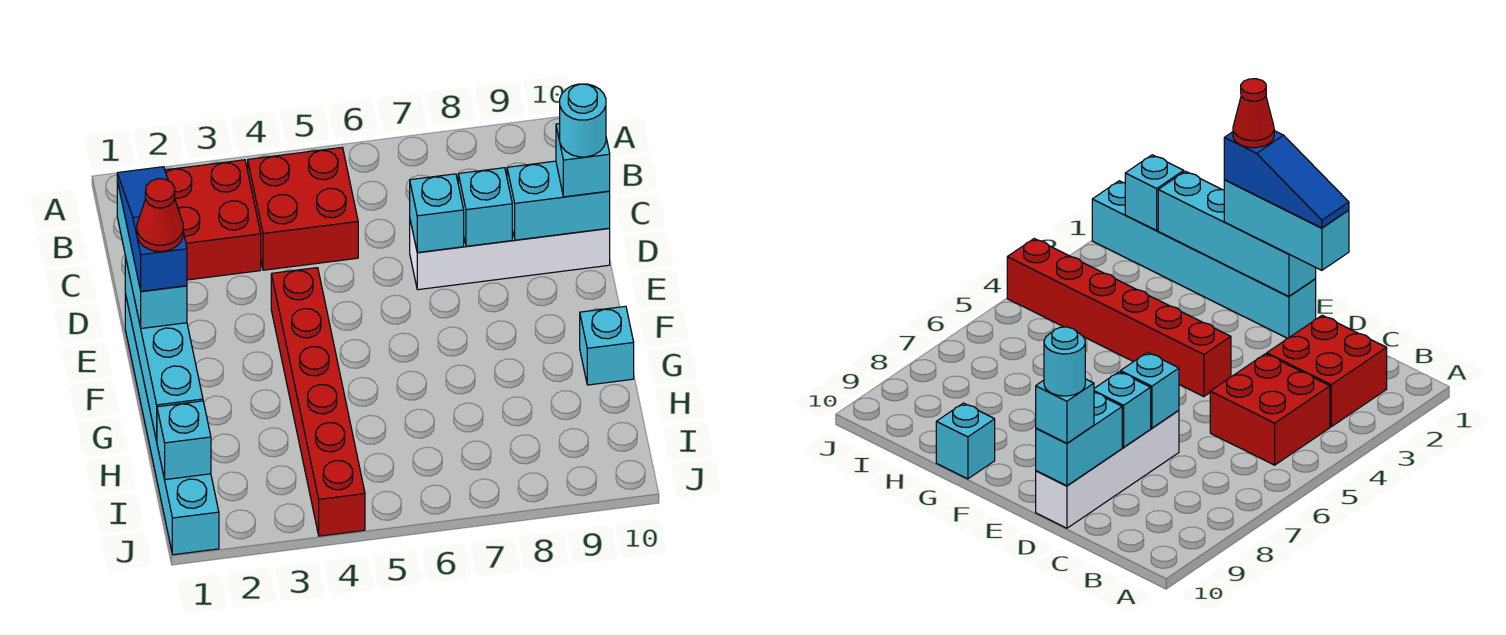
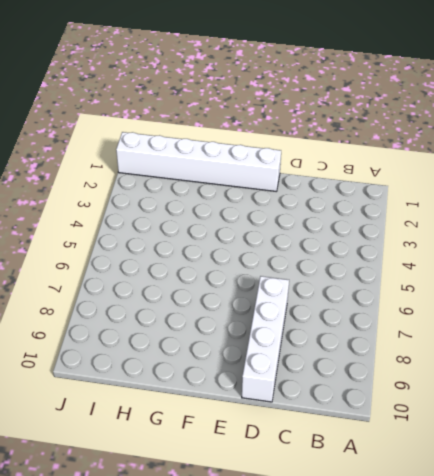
white 1x6 brick [116,132,281,191] -> cyan 1x6 brick [125,294,219,555]
none -> red 2x2 brick [165,160,261,280]
none -> red 2x2 brick [248,148,358,270]
none -> red 1x6 brick [271,268,365,536]

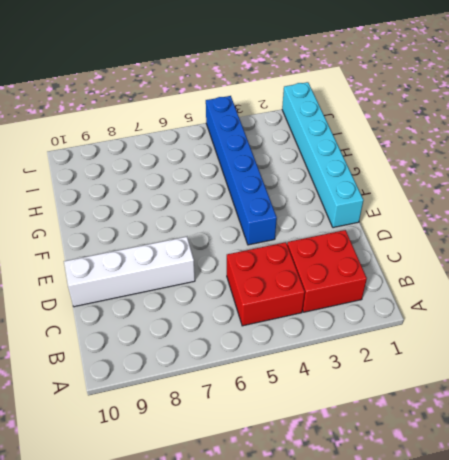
blue 1x6 brick [206,96,277,245] -> red 1x6 brick [271,268,365,536]
none -> cyan 1x1 brick [580,306,634,385]
none -> cyan 1x1 brick [410,174,464,253]
none -> cyan 1x1 brick [458,168,512,246]

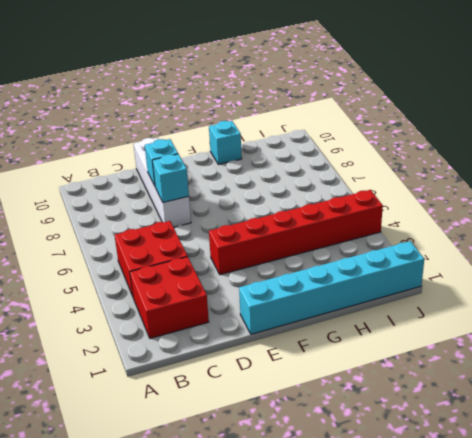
none -> cyan 1x2 brick [507,161,610,240]
none -> cyan 1x4 brick [125,257,203,441]
none -> cyan 1x1 brick [157,401,211,480]

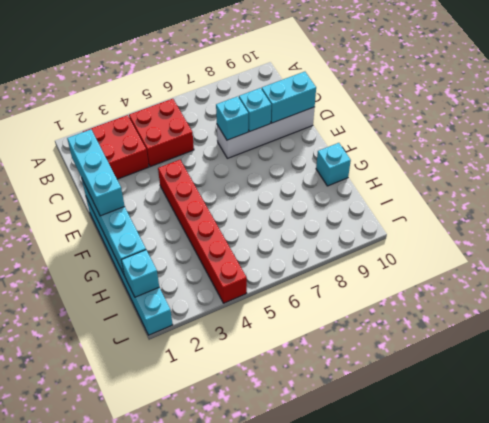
none -> cyan 1x1 brick [556,124,610,197]
none -> blue 1x3 slope [117,167,187,291]
none -> cyan 1x1 round brick [560,84,606,157]

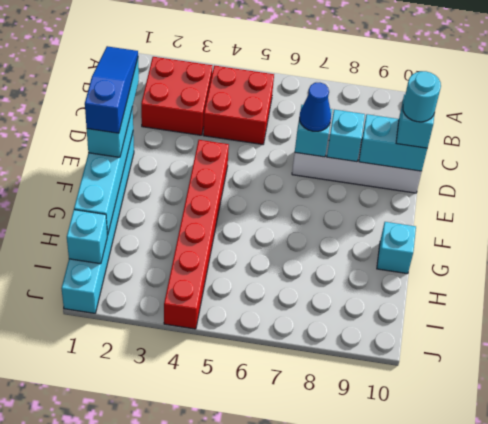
blue 1x1 cone [299,83,331,131] -> none
none -> red 1x1 cone [137,179,183,251]

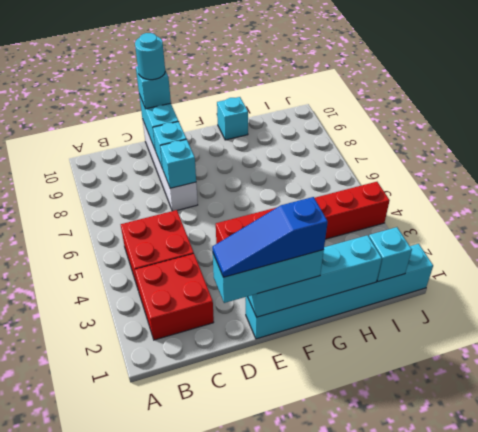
none -> red 1x1 cone [137,179,183,251]

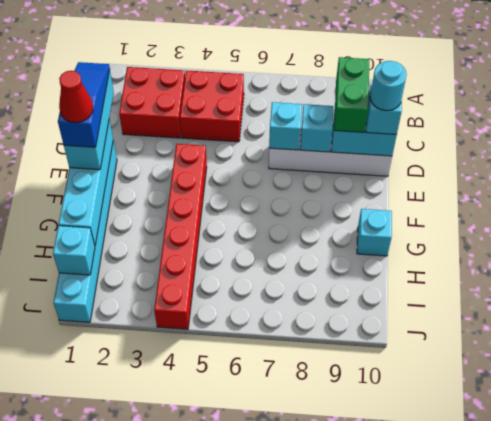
green 1x2 brick [334,57,369,132] -> none

